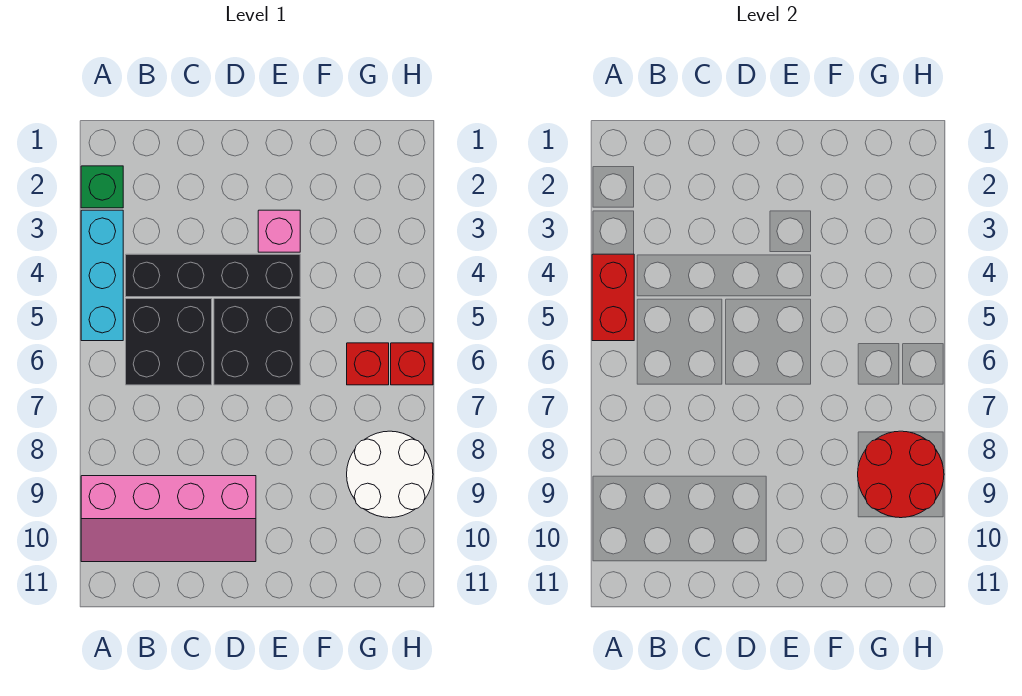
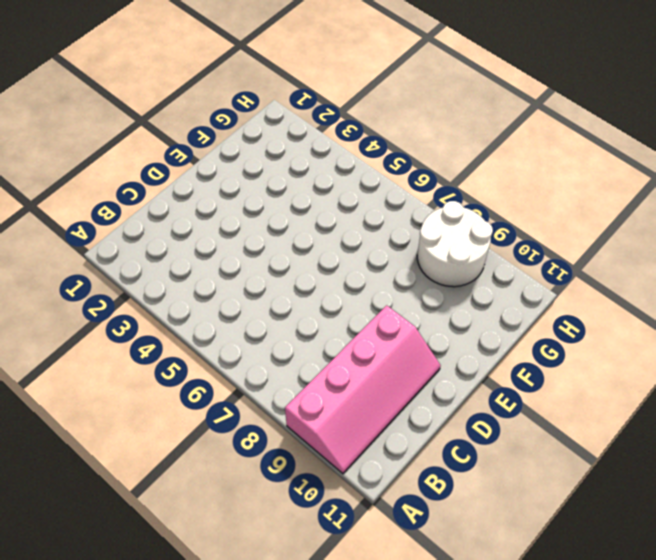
none -> green 1x1 brick [81,166,123,208]
none -> cyan 1x3 brick [81,210,123,341]
none -> black 1x4 brick [126,254,300,297]

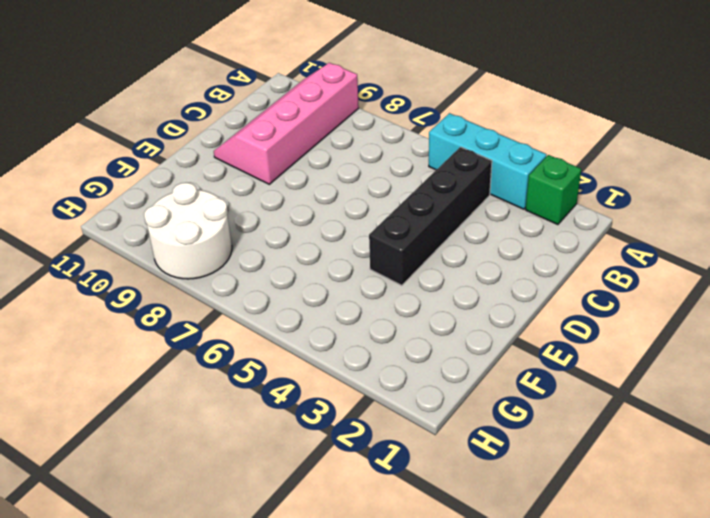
none -> black 2x2 brick [126,299,212,385]
none -> black 2x2 brick [214,299,300,385]
none -> pink 1x1 brick [258,210,300,252]

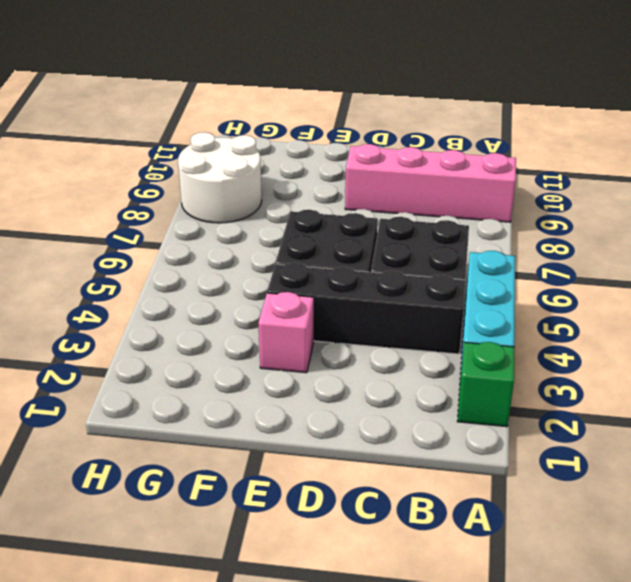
none -> red 1x1 brick [347,343,389,385]
none -> red 1x1 brick [391,343,433,385]
none -> red 1x2 brick [592,254,634,341]

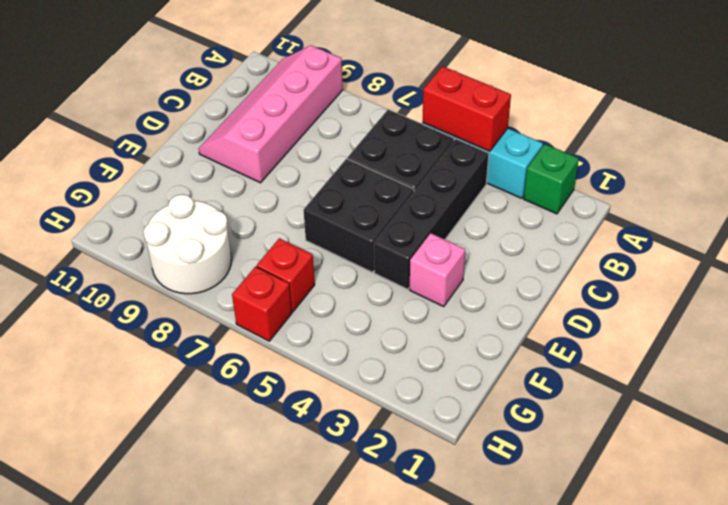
none -> red 2x2 round brick [858,431,944,518]

